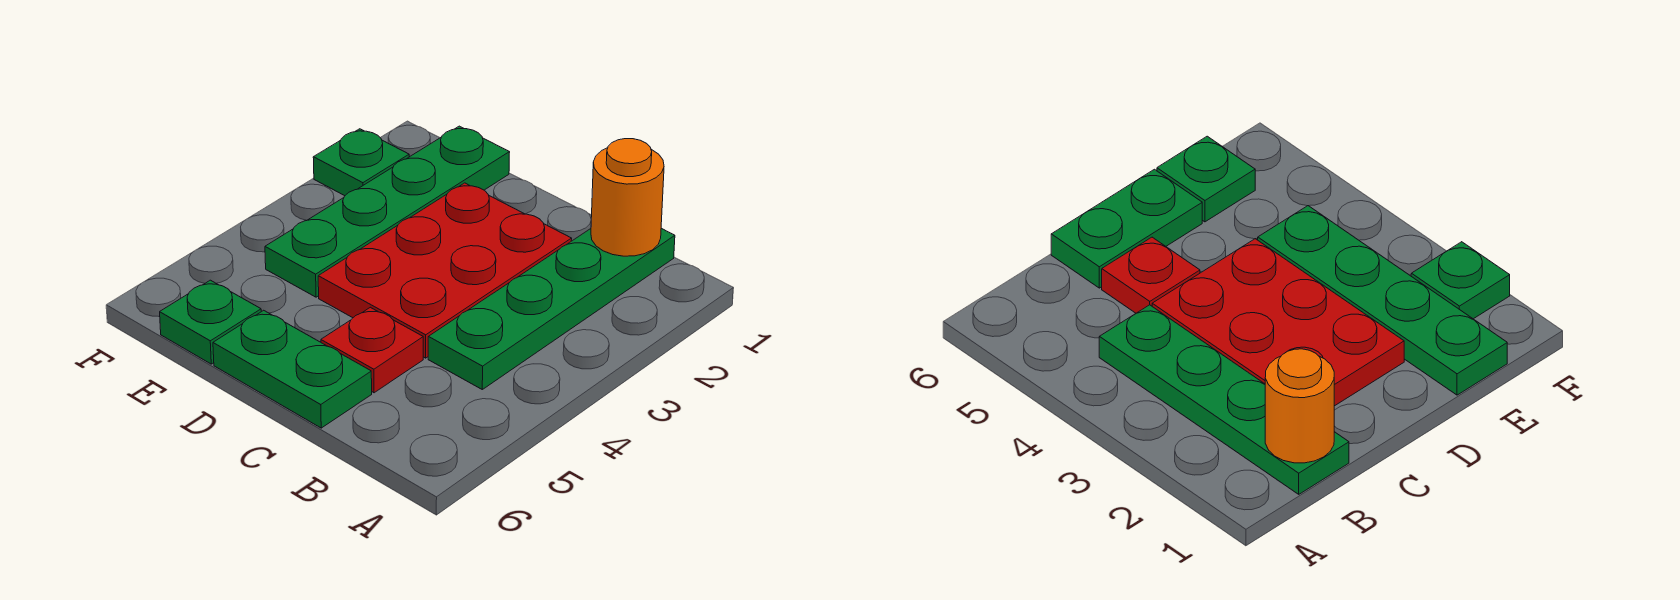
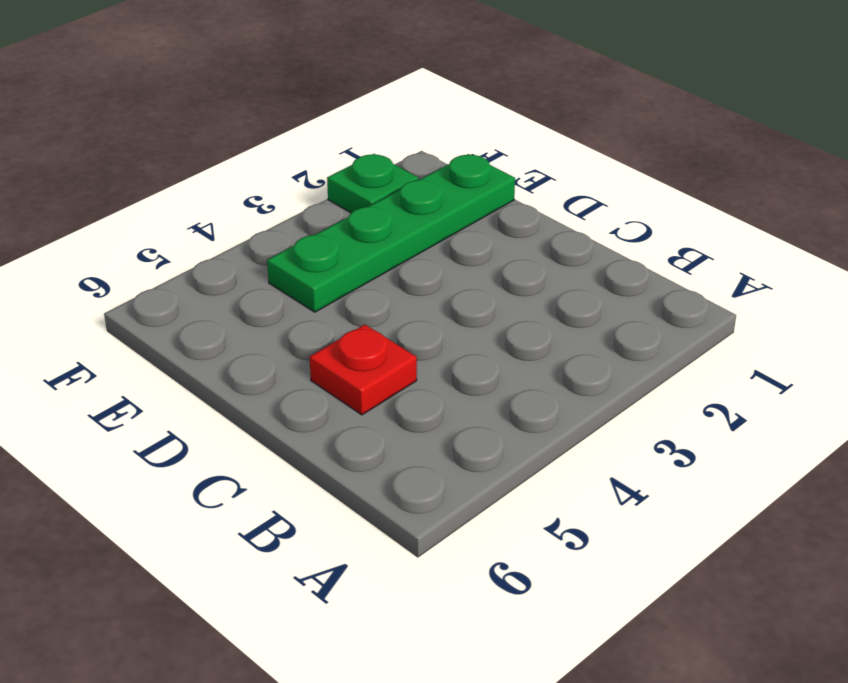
none -> green 1x4 plate [428,228,675,389]
none -> red 2x3 plate [318,183,572,358]

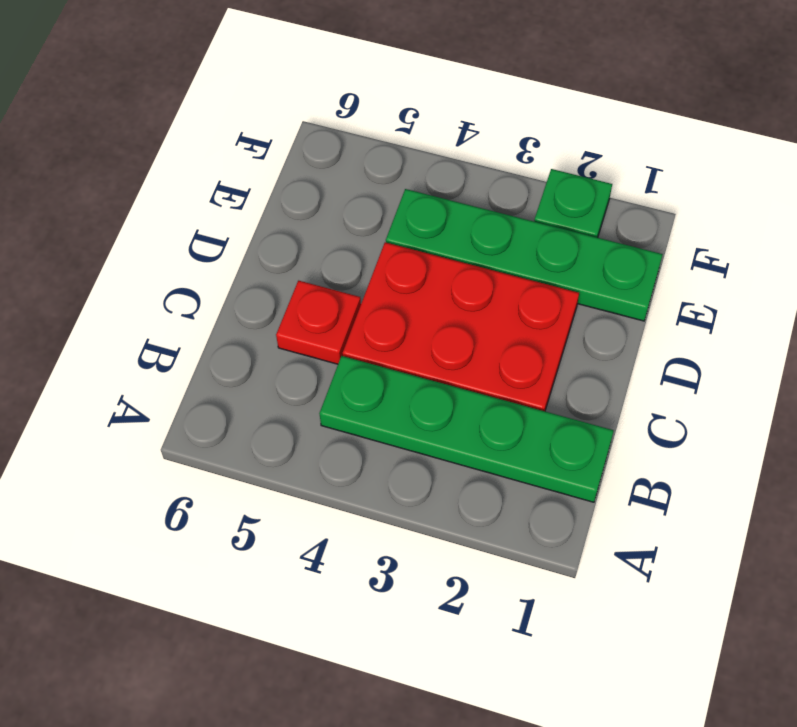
none -> green 1x2 plate [213,310,372,428]
none -> green 1x1 plate [160,280,261,364]

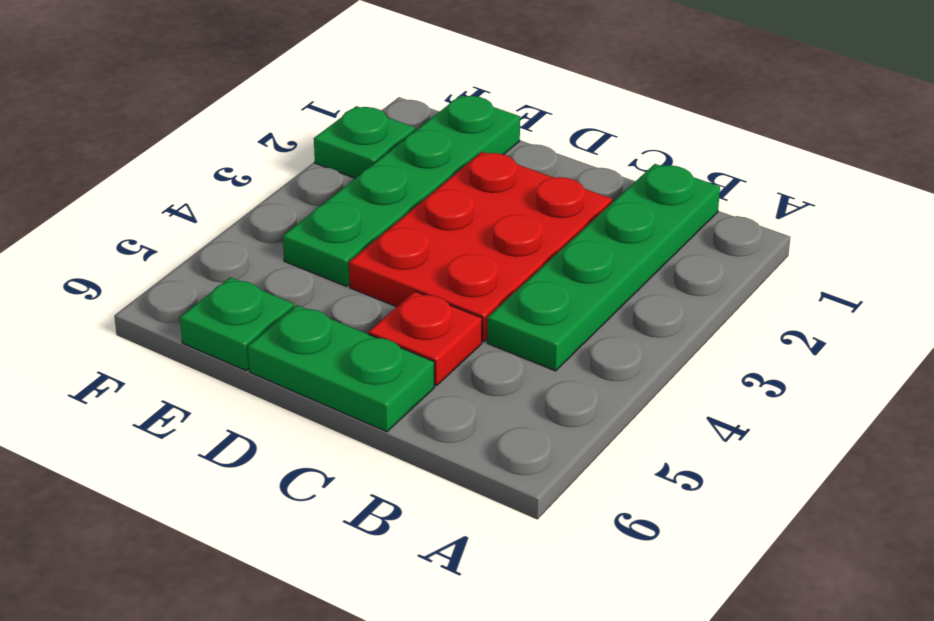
none -> orange 1x1 round brick [591,139,664,256]

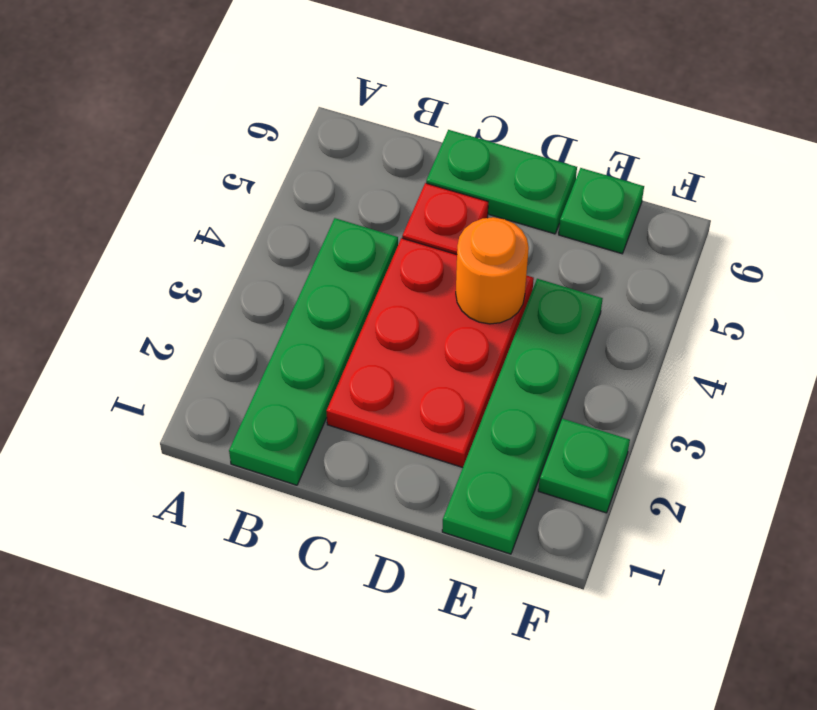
orange 1x1 round brick [456,217,529,324] -> orange 1x1 round brick moved to [591,139,664,256]

